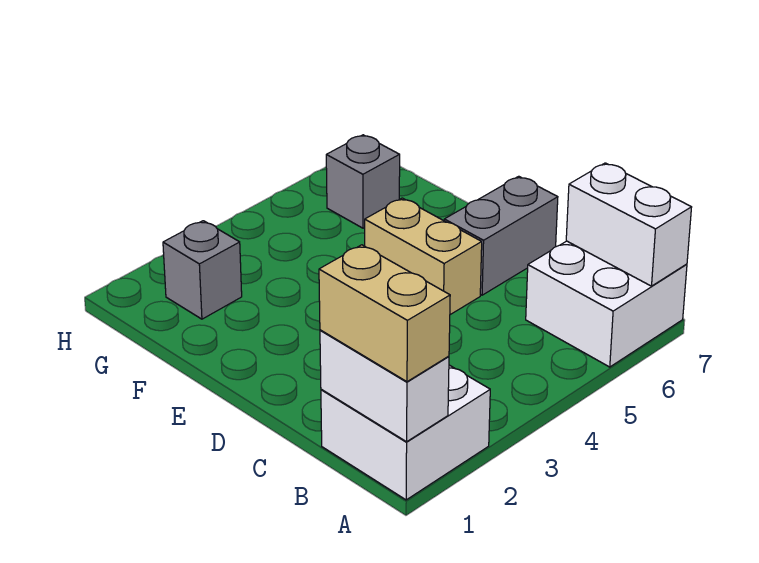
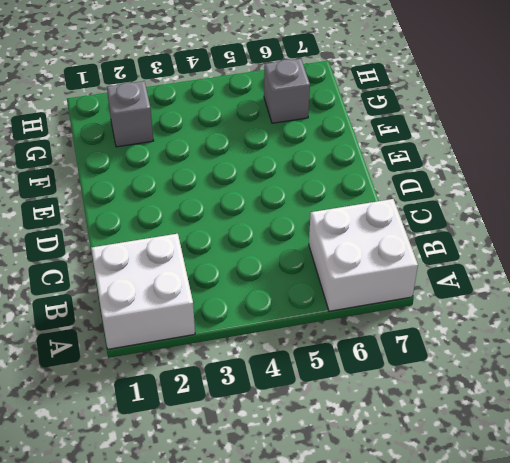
none -> tan 1x2 brick [365,198,482,315]
none -> grey 1x2 brick [444,176,558,295]

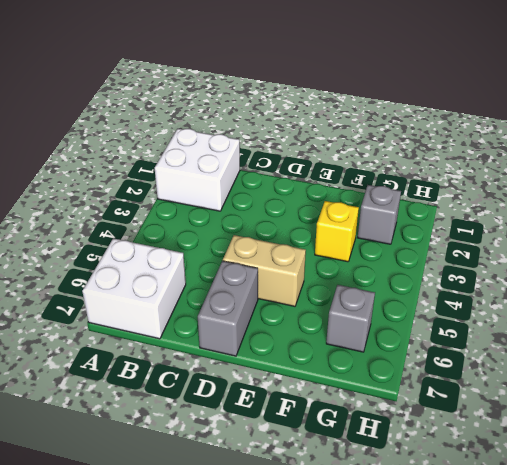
yellow 1x1 brick [315,201,359,262] -> none
none -> white 1x2 brick [320,330,449,442]
none -> white 1x2 brick [566,163,692,286]

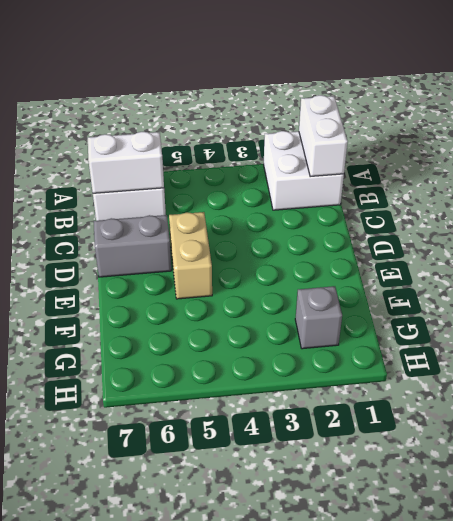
white 1x2 brick [88,132,164,193] -> white 1x2 brick turned to [566,163,692,286]
none -> grey 1x1 brick [326,135,400,228]
none -> tan 1x2 brick [319,245,450,382]

